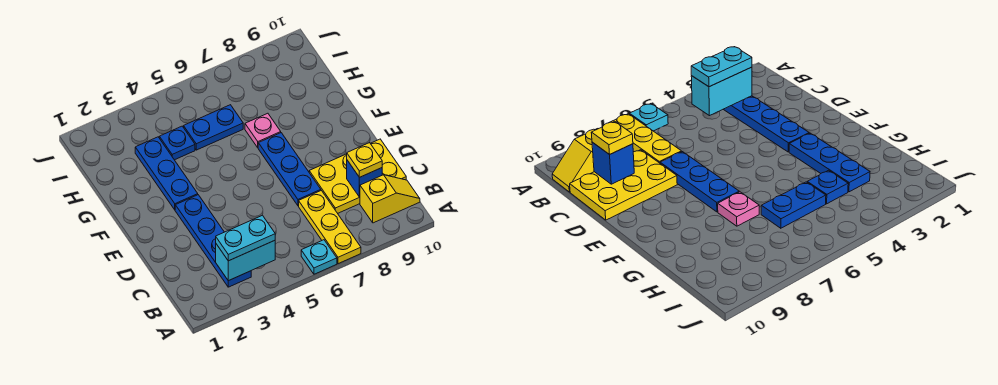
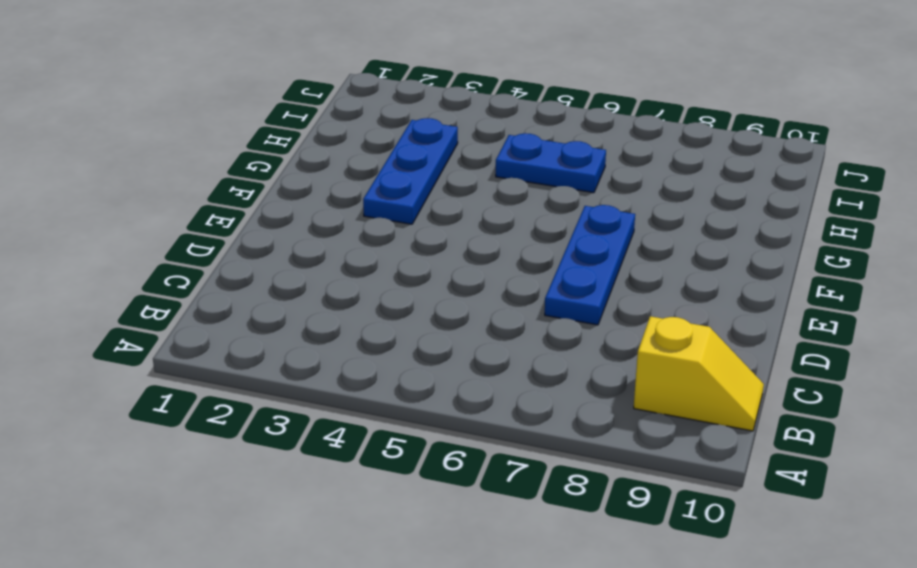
none -> cyan 1x1 plate [301,240,337,274]
none -> yellow 1x3 plate [299,191,361,264]
none -> blue 1x4 plate [175,195,251,287]

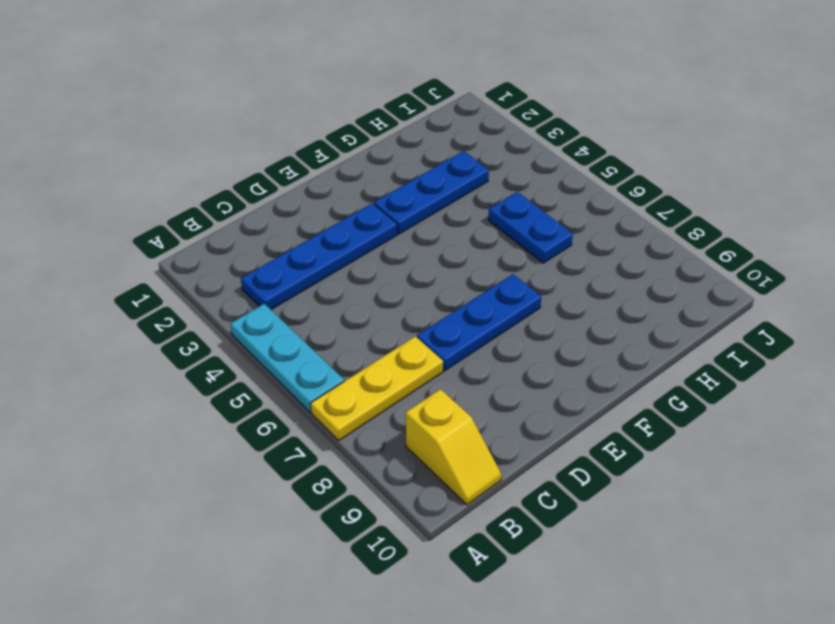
cyan 1x3 plate [230,304,344,412] -> cyan 1x1 plate [301,240,337,274]
none -> yellow 2x3 plate [309,139,406,213]
none -> pink 1x1 plate [245,113,281,148]
none -> blue 1x1 plate [159,126,195,160]

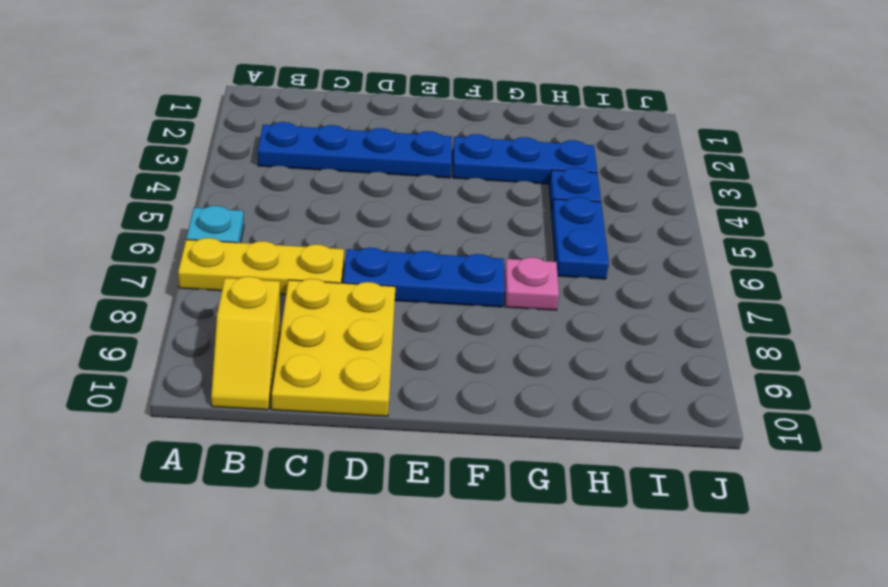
none -> cyan 1x2 brick [216,240,275,281]
none -> blue 1x1 brick [347,160,382,197]
none -> cyan 1x2 plate [216,215,275,261]

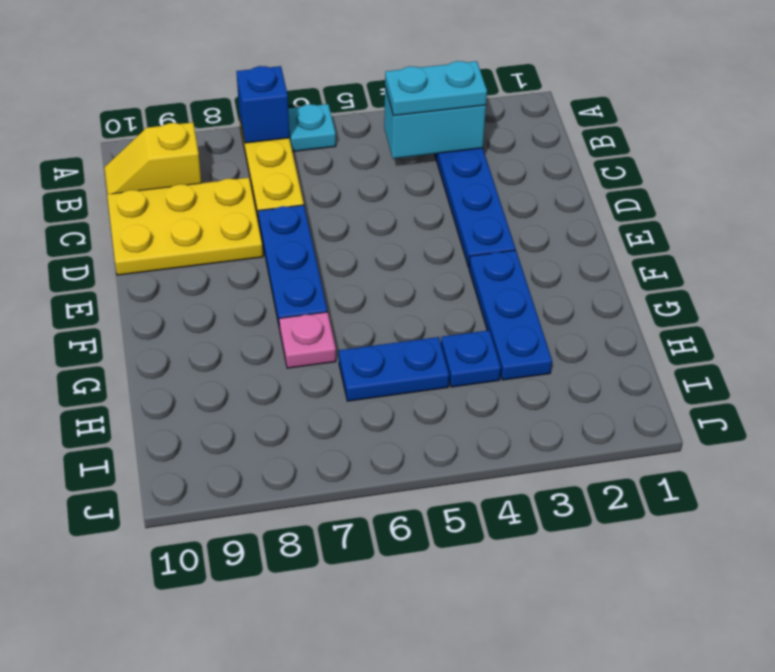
blue 1x1 brick [236,66,289,143] -> blue 1x1 brick moved to [347,160,382,197]
none -> yellow 1x1 plate [347,143,382,177]

